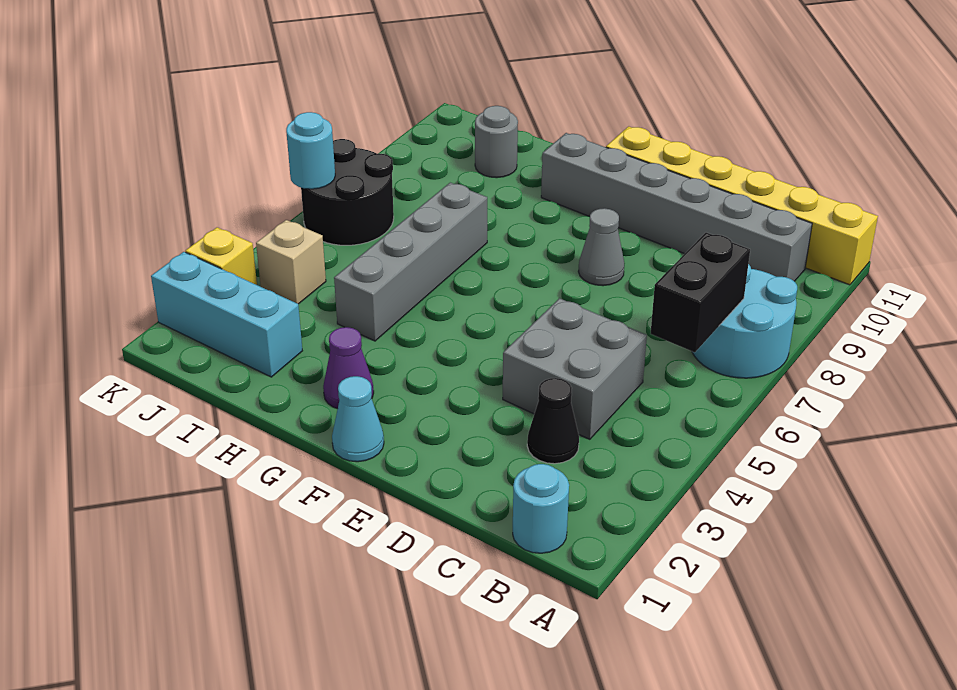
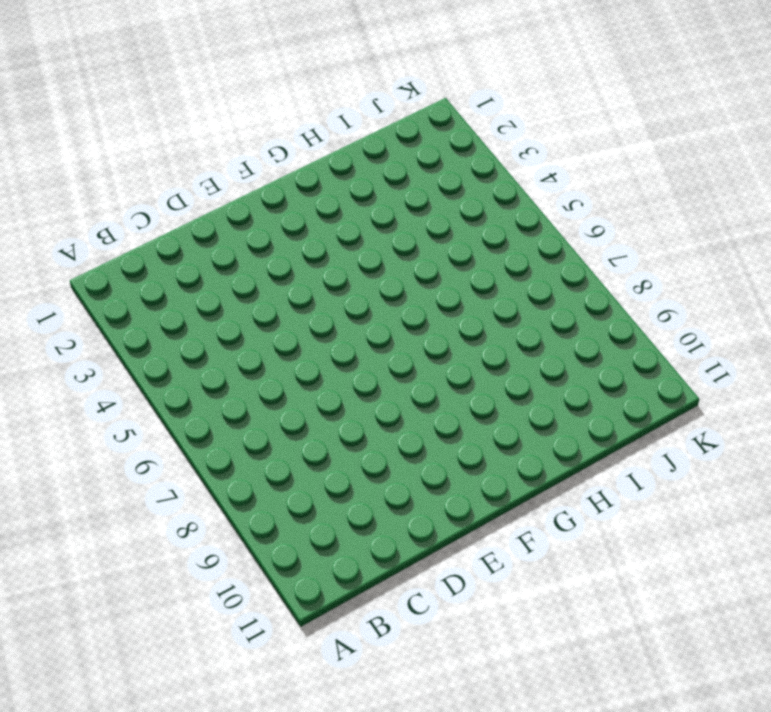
none -> cyan 2x2 round brick [692,264,797,378]
none -> yellow 1x6 brick [606,126,878,285]
none -> cyan 1x1 round brick [513,464,569,553]

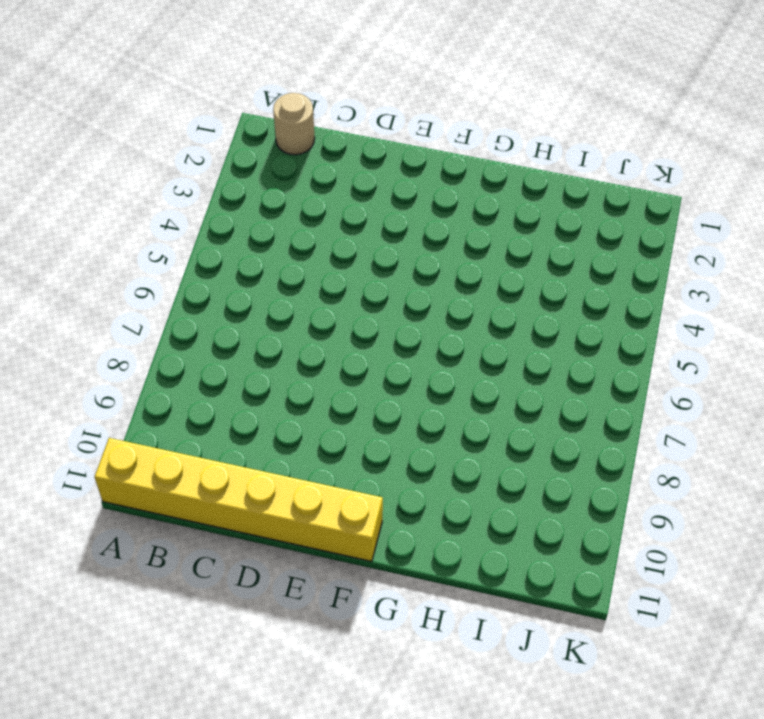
tan 1x1 round brick [273,93,315,155] -> cyan 1x1 round brick [513,464,569,553]
none -> cyan 2x2 round brick [692,264,797,378]
none -> grey 1x6 brick [541,133,812,281]
none -> black 1x1 cone [527,378,579,464]

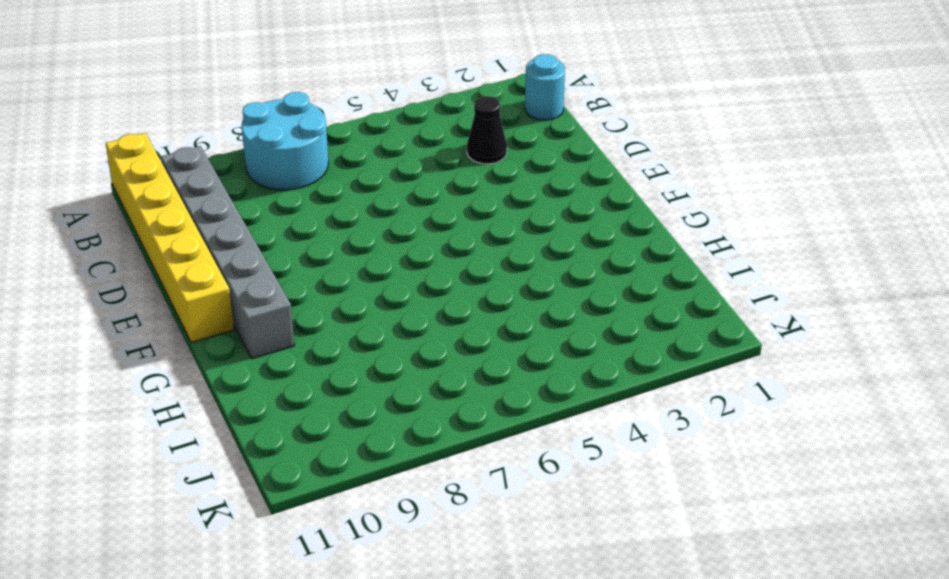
none -> grey 2x2 brick [503,298,647,439]
none -> grey 1x1 cone [578,208,624,286]
none -> cyan 1x1 cone [332,376,384,462]

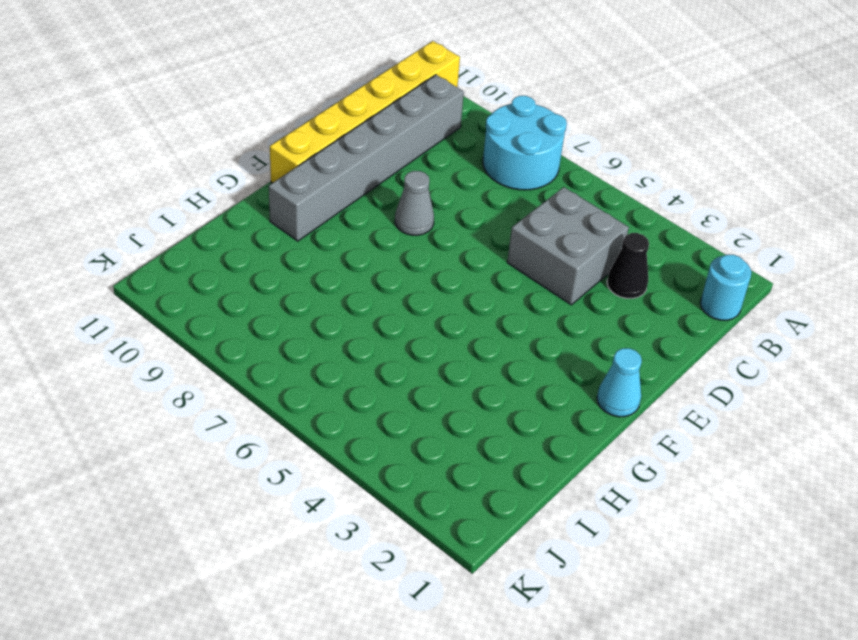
none -> purple 1x1 cone [323,327,374,409]
none -> grey 1x4 brick [334,183,487,341]
none -> cyan 1x3 brick [151,252,302,377]

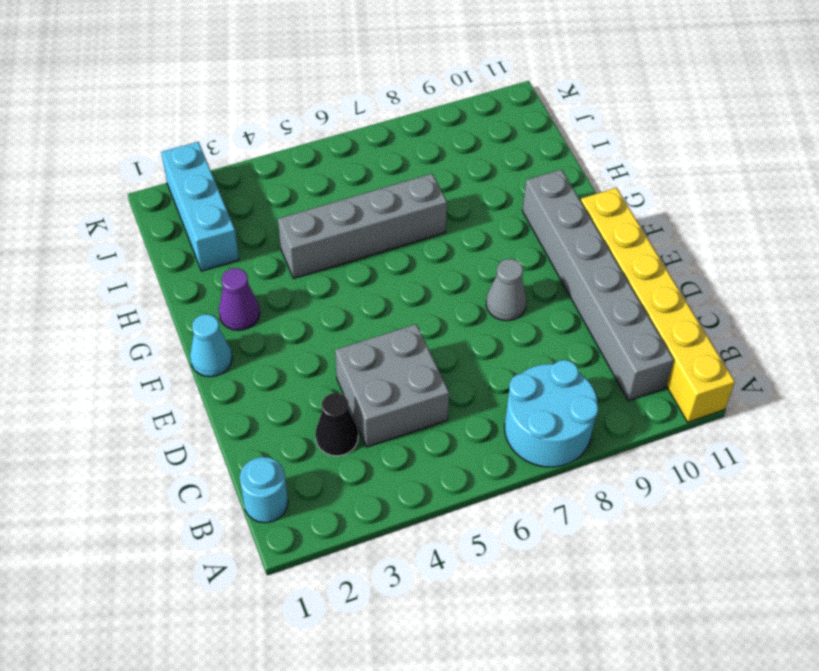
none -> grey 1x1 round brick [475,106,518,178]
none -> tan 1x1 brick [256,220,326,304]
none -> black 2x2 round brick [301,139,394,245]

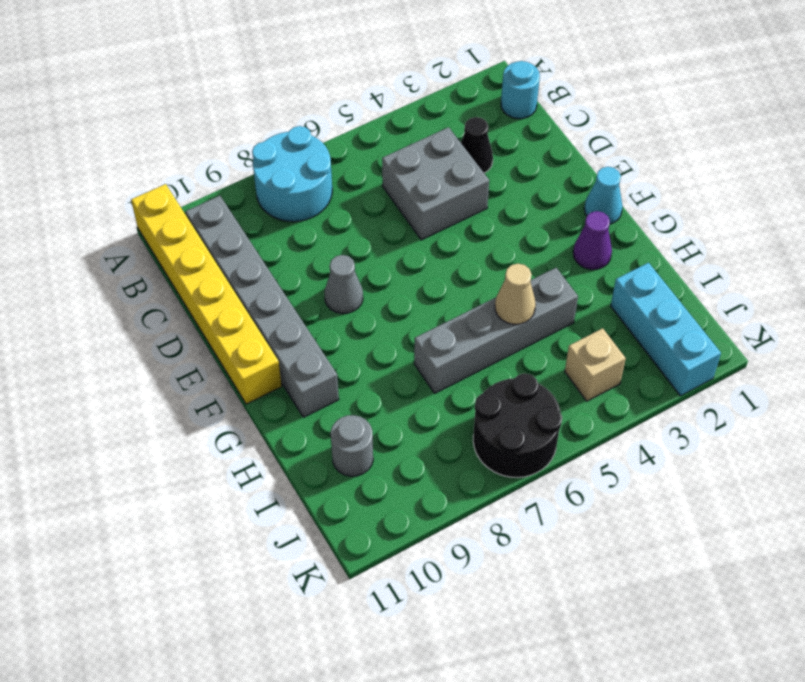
tan 1x1 cone [495,264,536,324] -> none
none -> yellow 1x1 brick [185,227,257,285]
none -> black 1x2 brick [651,233,750,352]
none -> cyan 1x1 round brick [286,112,335,189]

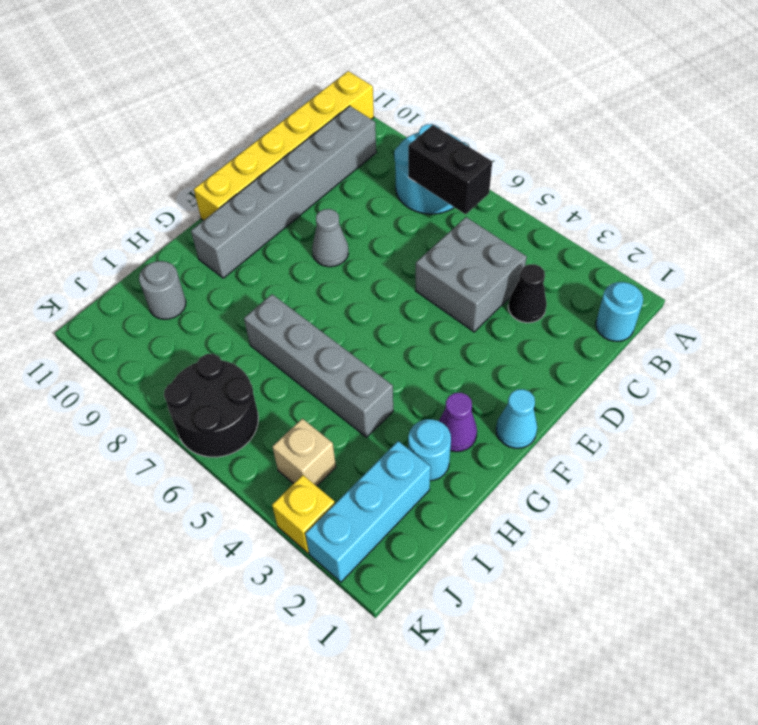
cyan 1x1 round brick [408,419,451,481] -> cyan 1x1 round brick moved to [286,112,335,189]

